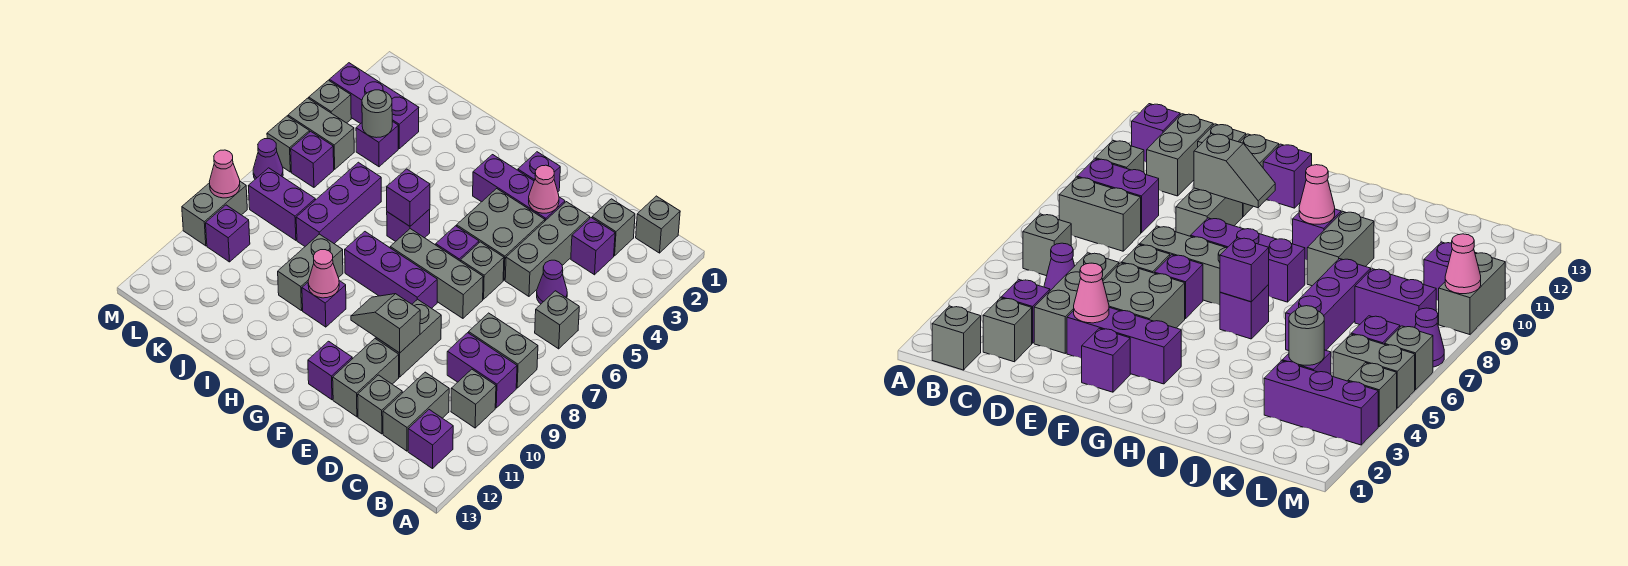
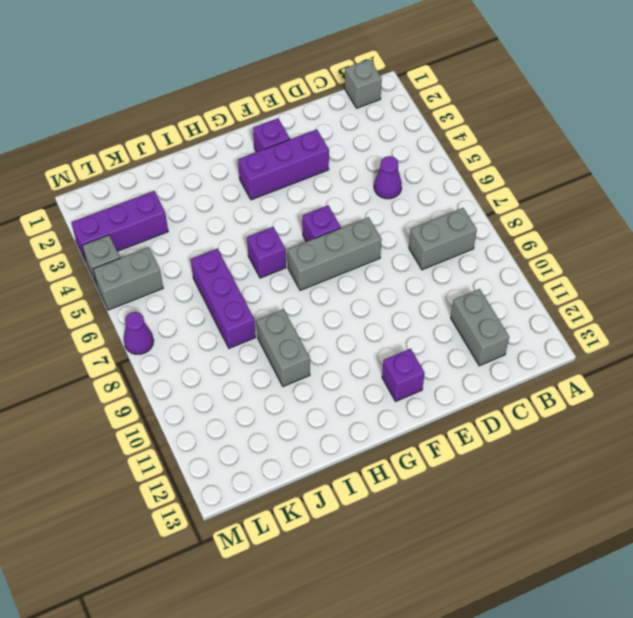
none -> grey 1x1 brick [535,291,579,349]
none -> purple 1x2 brick [447,333,517,408]
none -> grey 1x1 brick [451,369,496,428]
none -> purple 1x1 brick [408,410,453,469]

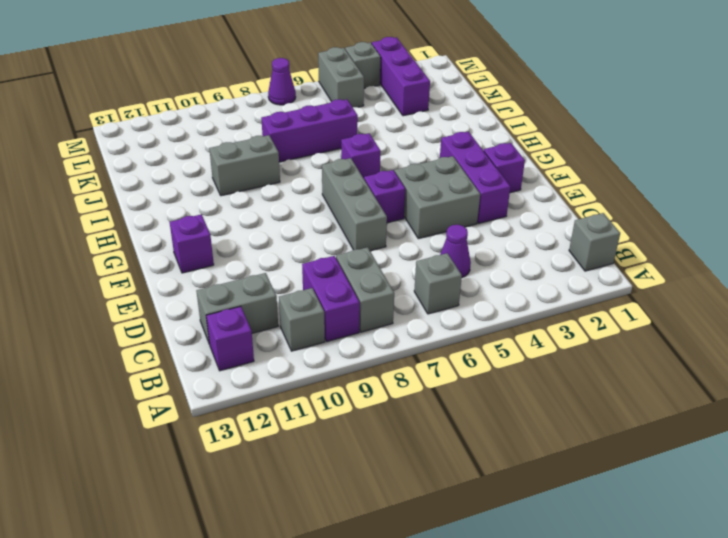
none -> grey 1x1 brick [592,199,635,256]
none -> purple 1x1 brick [571,218,615,275]
none -> grey 1x3 brick [505,202,590,296]
none -> grey 1x1 brick [358,375,402,434]

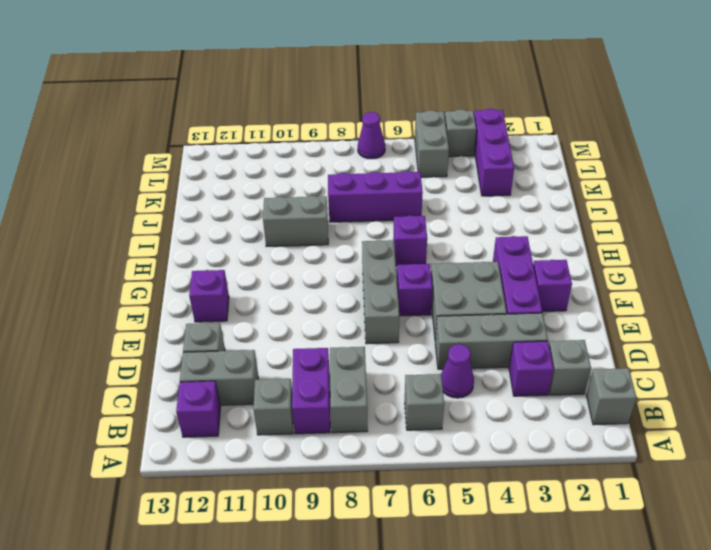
none -> grey 1x1 brick [461,242,504,299]
none -> grey 1x2 brick [376,299,441,377]
none -> grey 1x2 brick [333,339,399,417]
none -> purple 1x3 brick [345,232,437,308]

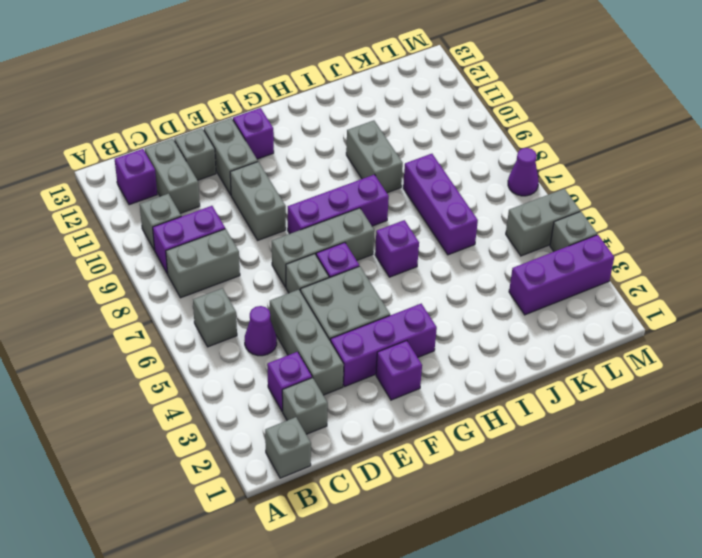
none -> purple 1x1 brick [302,281,346,327]
none -> purple 1x1 brick [356,121,398,167]
none -> purple 1x2 brick [249,168,315,240]
none -> purple 1x1 brick [291,131,334,187]

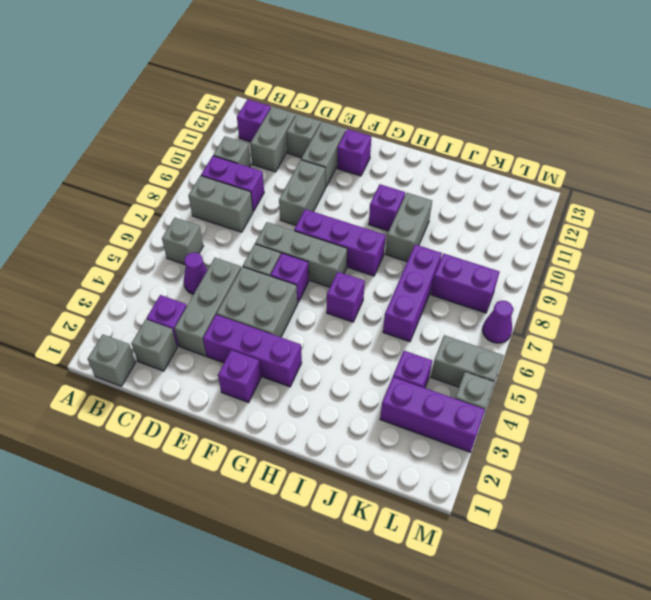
none -> purple 1x1 brick [291,131,334,187]
none -> purple 1x1 brick [206,205,250,262]
none -> grey 1x1 brick [267,116,310,172]
none -> grey 1x2 brick [182,182,247,246]

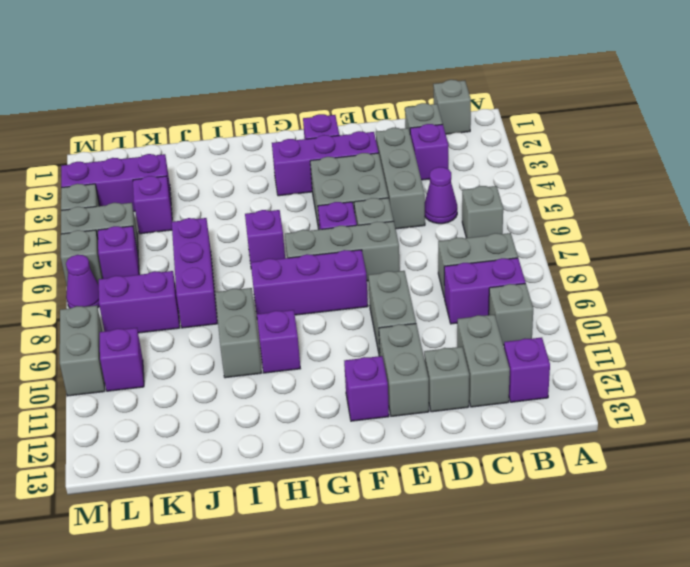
none -> pink 1x1 cone [529,165,559,213]
none -> grey 1x2 slope [351,294,420,353]
none -> purple 1x1 brick [387,169,430,226]
none -> pink 1x1 cone [308,250,339,298]

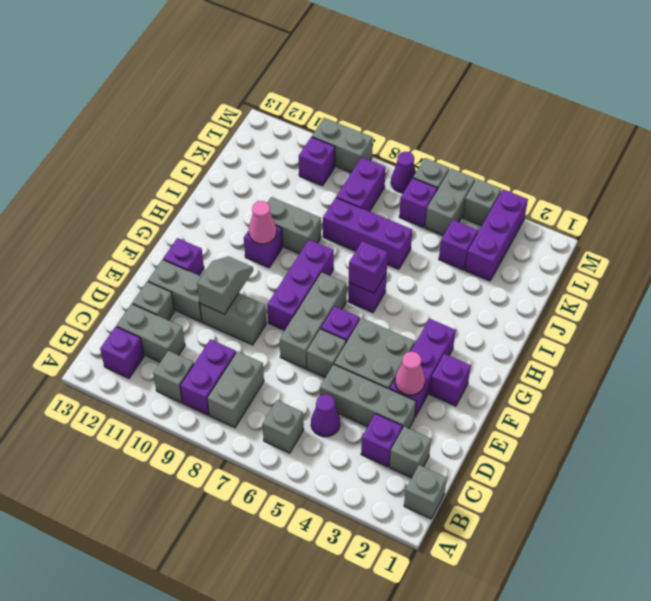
none -> grey 1x1 round brick [362,90,392,138]
none -> pink 1x1 cone [209,150,240,198]

